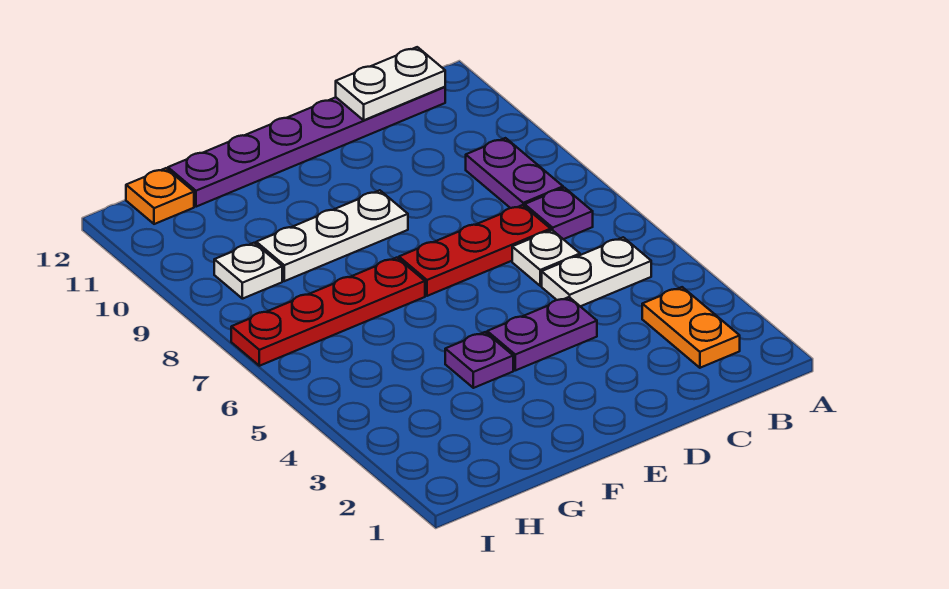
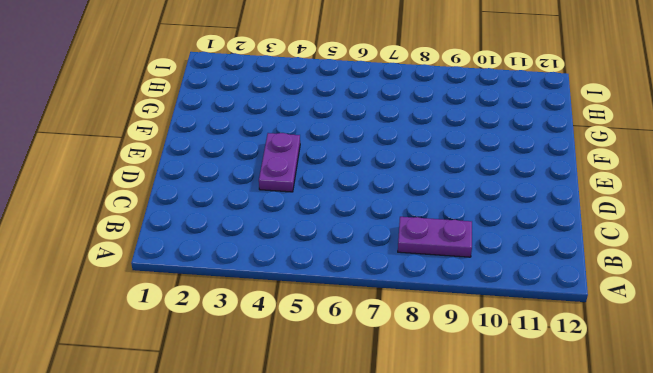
none -> orange 1x2 plate [642,287,740,368]
none -> white 1x2 plate [542,237,651,306]
none -> purple 1x1 plate [525,188,593,239]

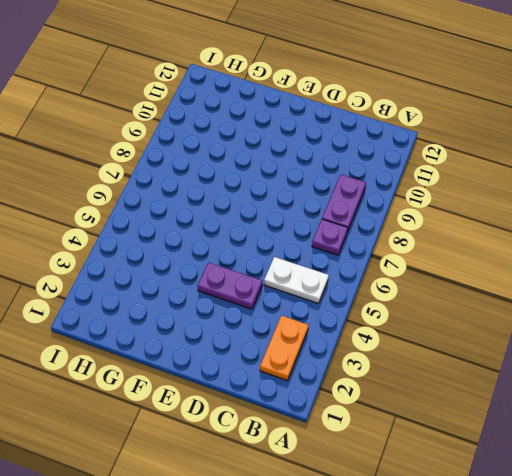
none -> purple 1x6 plate [168,87,445,207]
none -> white 1x1 plate [512,230,580,286]
none -> red 1x3 plate [399,205,551,296]

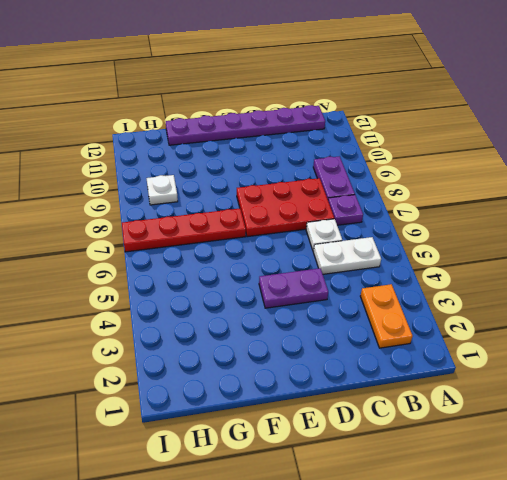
red 2x3 plate [237,178,334,237] -> red 1x3 plate [399,205,551,296]
none -> white 1x3 plate [256,190,408,281]
none -> purple 1x1 plate [445,332,513,388]
none -> orange 1x1 plate [126,168,194,224]

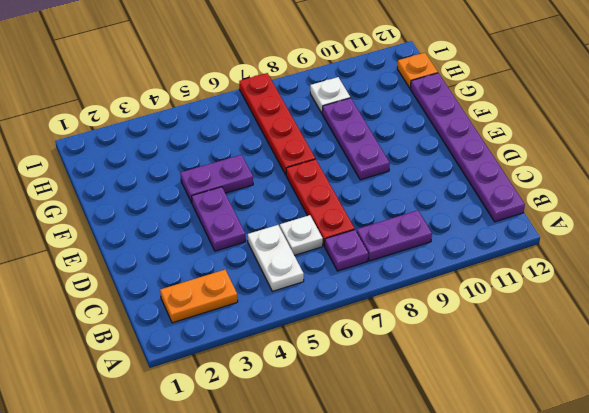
purple 1x3 plate [322,98,390,180] -> white 1x3 plate [256,190,408,281]
purple 1x2 plate [180,155,253,203] -> purple 1x1 plate [445,332,513,388]
none -> white 1x2 plate [336,47,445,120]

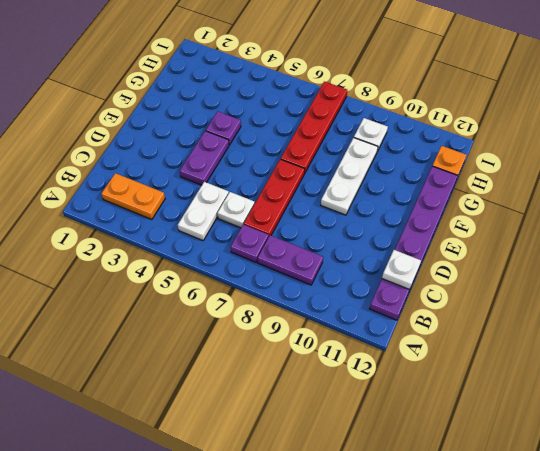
white 1x1 plate [382,250,421,290] -> white 1x2 plate [336,47,445,120]

